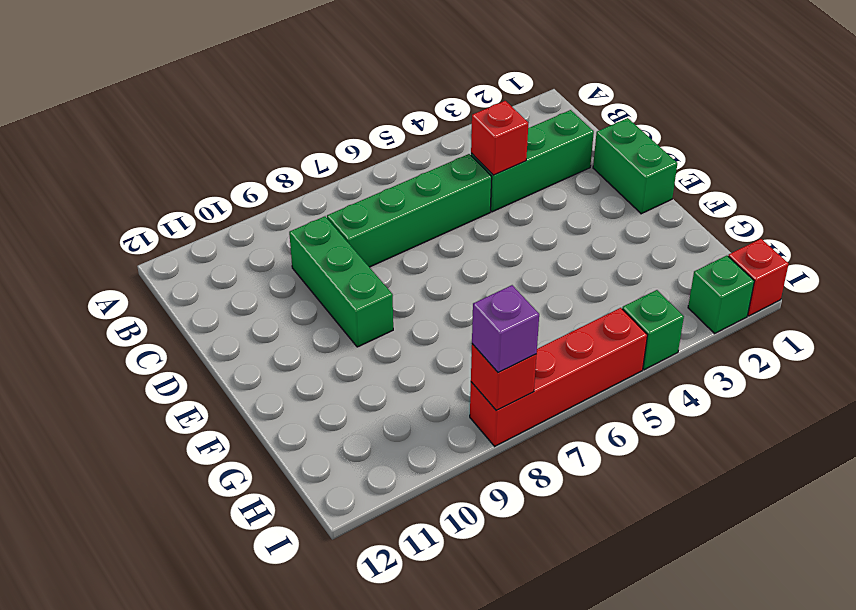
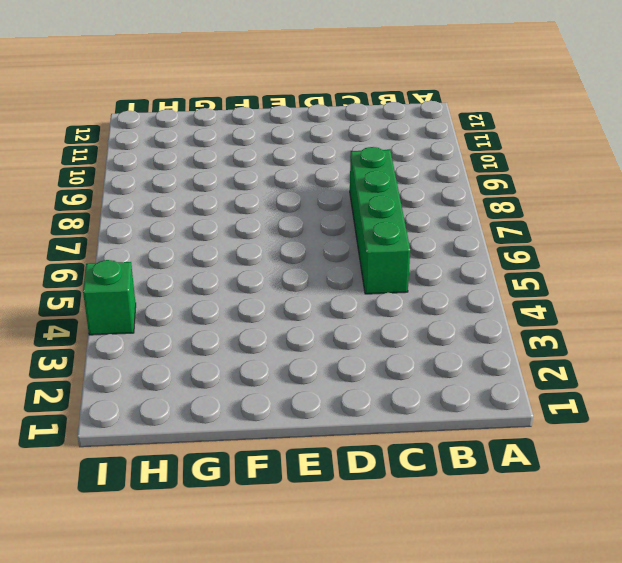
none -> green 1x3 brick [471,110,594,212]
none -> green 1x3 brick [289,216,393,347]

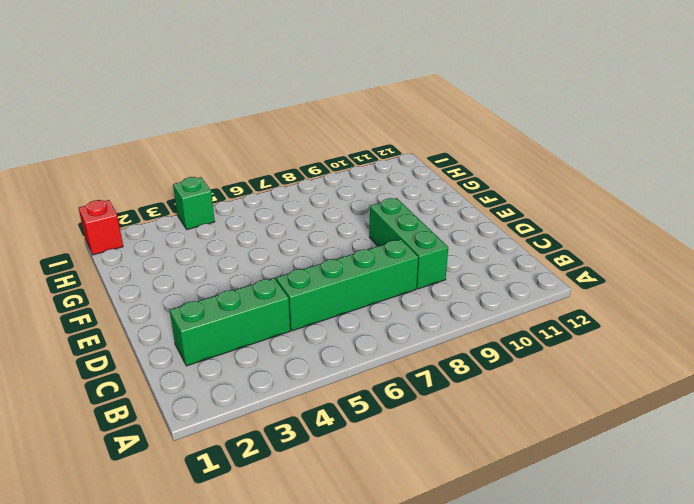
none -> green 1x2 brick [593,118,677,214]
none -> green 1x1 brick [688,256,754,333]

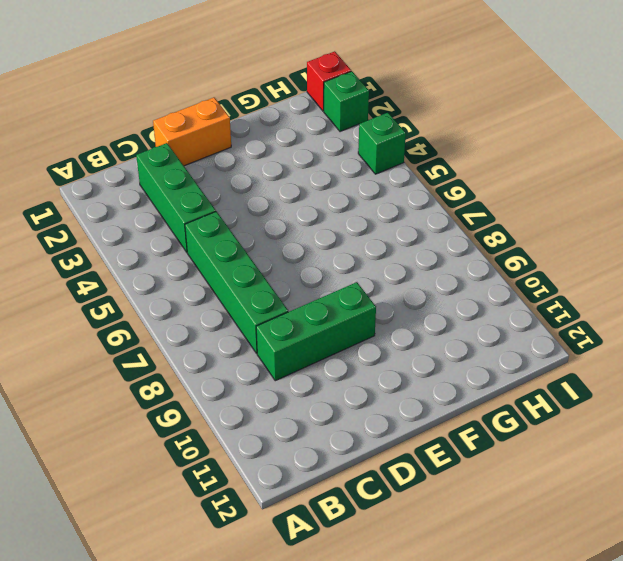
orange 1x2 brick [153,98,231,166] -> green 1x2 brick [593,118,677,214]
none -> red 1x4 brick [470,308,647,446]
none -> red 1x1 brick [471,101,528,175]

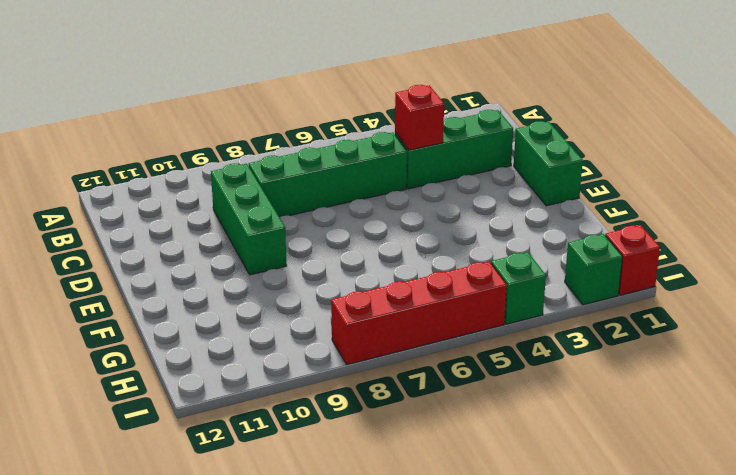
none -> red 1x1 brick [471,344,537,410]
none -> purple 1x1 brick [472,285,539,372]

